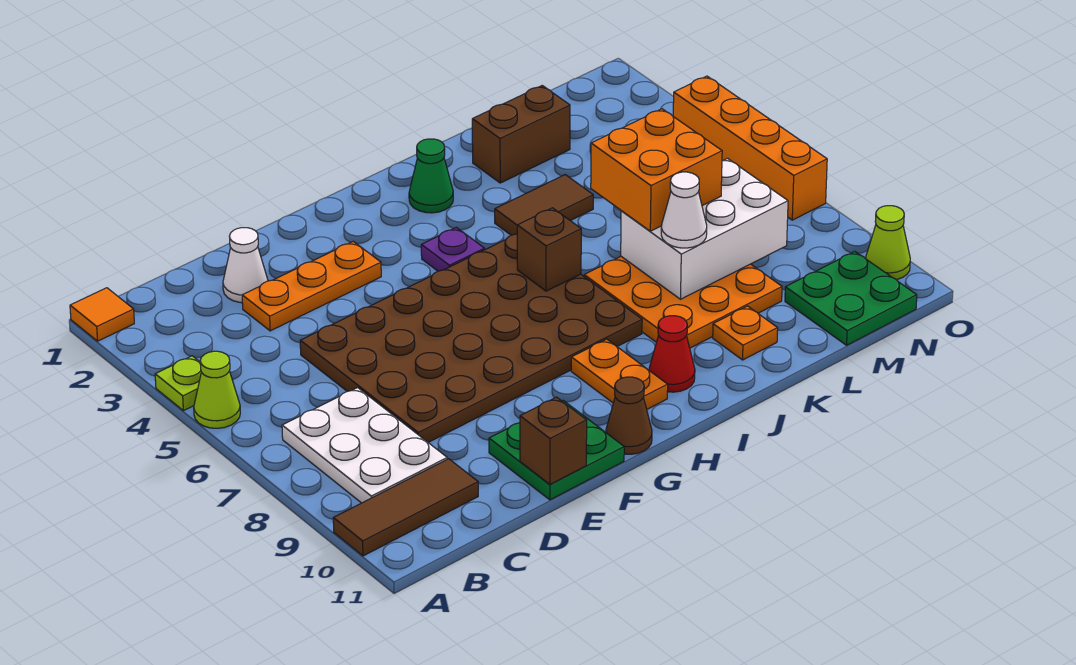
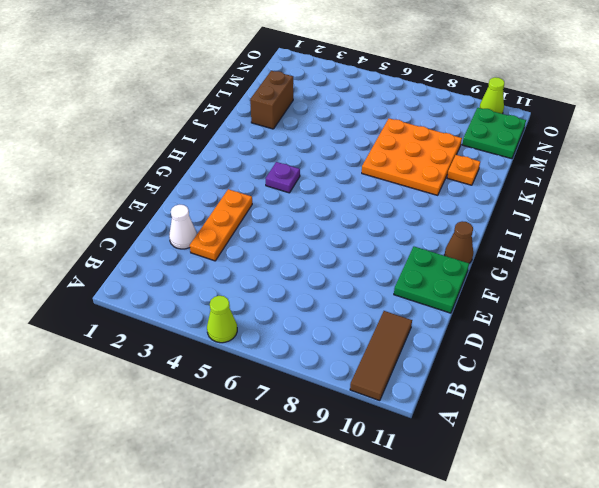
none -> orange 1x1 tile [70,288,134,341]
none -> lime 1x1 plate [155,356,201,411]
none -> white 2x3 plate [282,388,447,503]

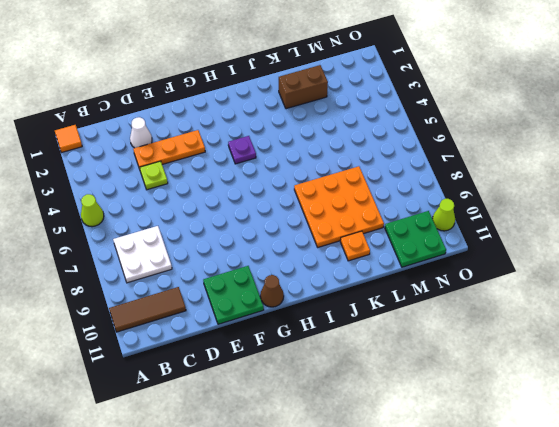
white 2x2 plate [113,226,172,283] -> white 2x3 plate [282,388,447,503]
lime 1x1 plate [140,161,168,190] -> lime 1x1 plate moved to [155,356,201,411]
none -> brown 4x6 plate [300,234,642,442]
none -> orange 1x2 plate [571,339,668,409]
none -> green 1x1 cone [409,139,453,213]

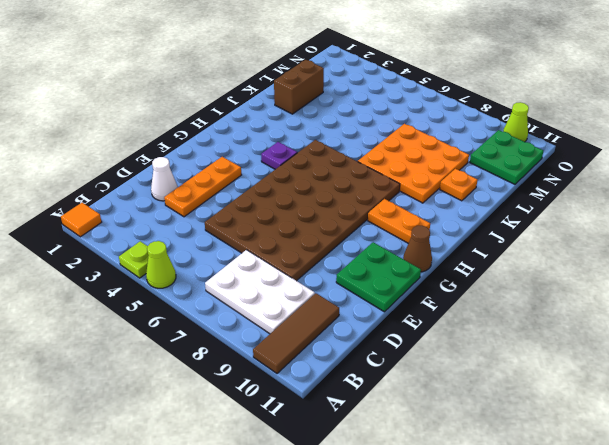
none -> green 1x1 cone [409,139,453,213]
none -> red 1x1 cone [649,316,695,392]
none -> brown 1x2 tile [495,175,593,235]

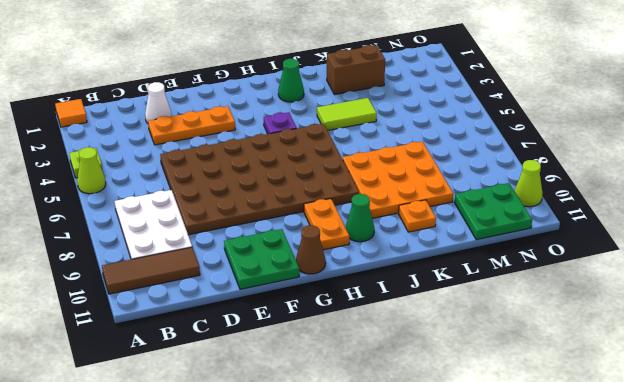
green 1x1 cone [346,194,374,242] -> red 1x1 cone [649,316,695,392]
lime 1x2 tile [317,98,377,130] -> brown 1x2 tile [495,175,593,235]
none -> orange 1x4 brick [673,76,827,220]
none -> brown 1x1 brick [520,397,587,484]
none -> brown 1x1 brick [517,208,581,291]

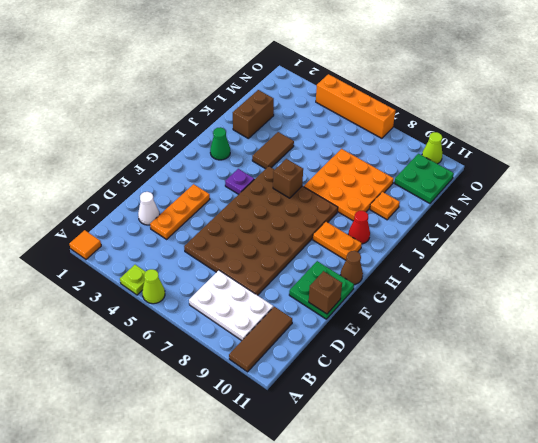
none -> white 2x3 brick [621,159,788,299]
none -> orange 2x2 brick [591,109,722,231]
none -> white 1x1 cone [661,172,707,248]

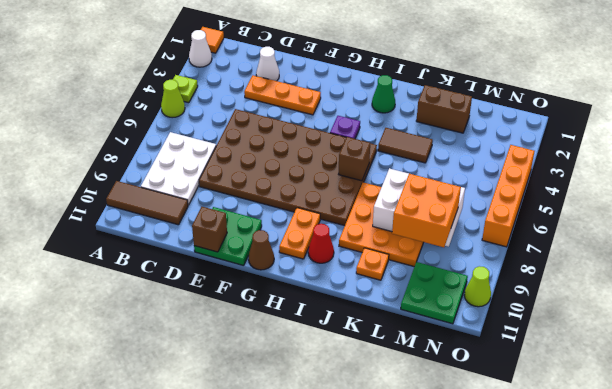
white 1x1 cone [189,30,212,67] -> white 1x1 cone moved to [661,172,707,248]
orange 2x2 brick [392,174,461,247] -> orange 2x2 brick moved to [591,109,722,231]

